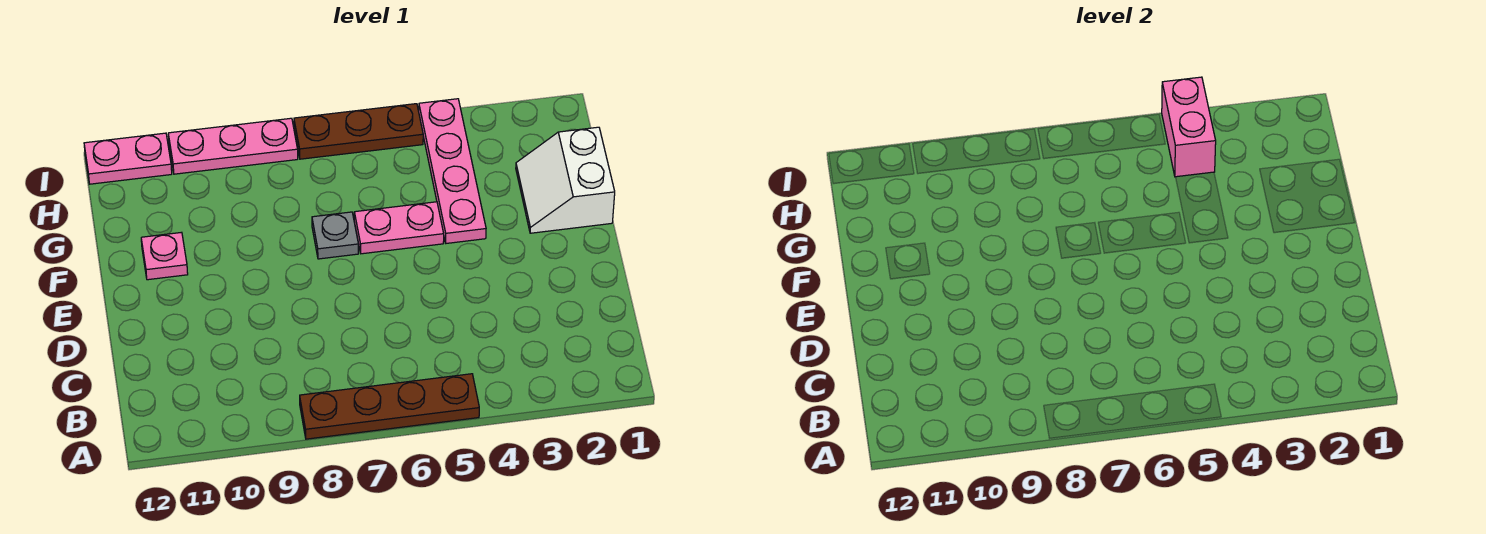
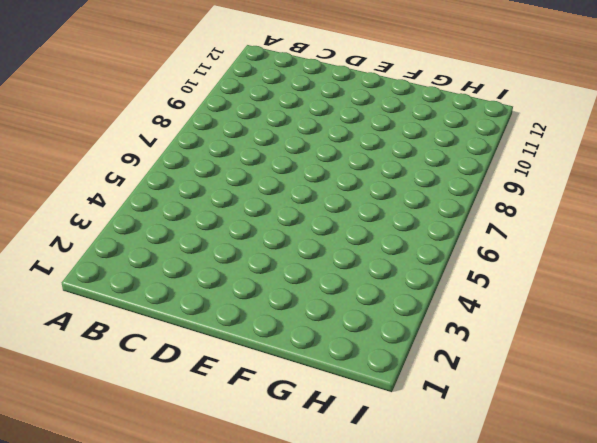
none -> brown 1x4 plate [300,374,479,439]
none -> white 2x2 slope [516,127,615,233]

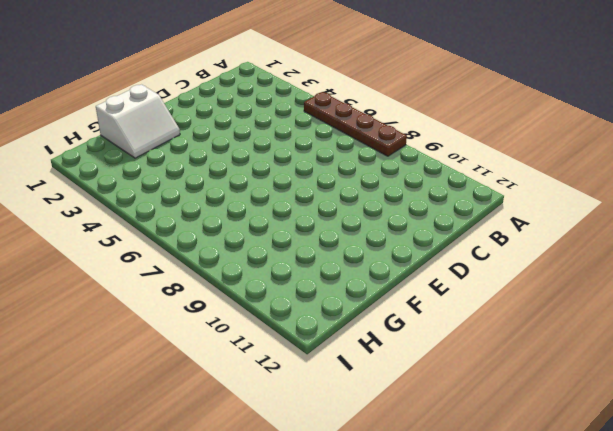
none -> pink 1x4 plate [419,99,486,243]
none -> pink 1x2 plate [354,202,444,254]

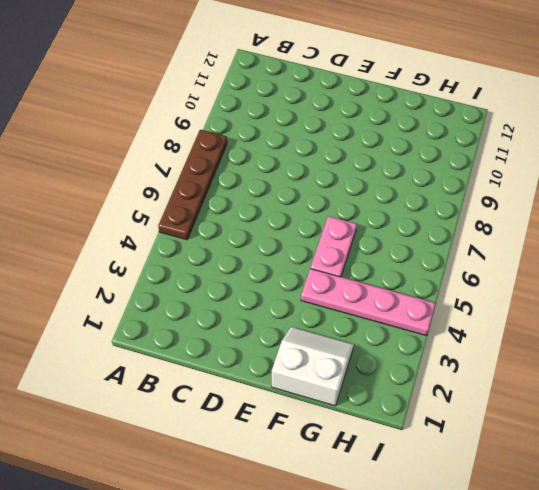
none -> grey 1x1 plate [312,212,358,259]
none -> pink 1x1 plate [141,232,188,280]

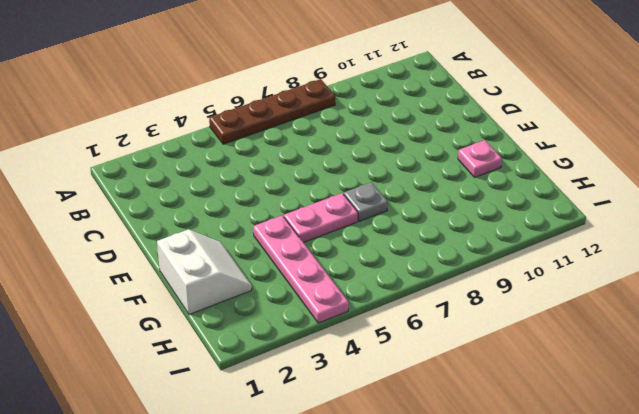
none -> brown 1x3 plate [294,104,423,159]
none -> pink 1x3 plate [168,118,298,174]

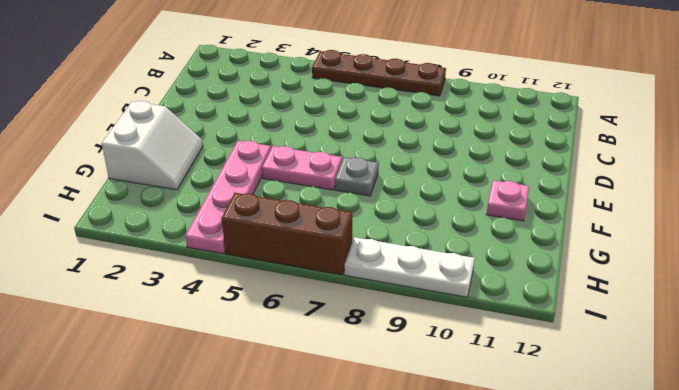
brown 1x3 brick [222,193,352,275] -> brown 1x3 plate [294,104,423,159]
white 1x3 plate [345,237,475,297] -> pink 1x3 plate [168,118,298,174]
none -> pink 1x2 plate [84,133,172,184]
none -> pink 1x2 brick [1162,77,1216,177]

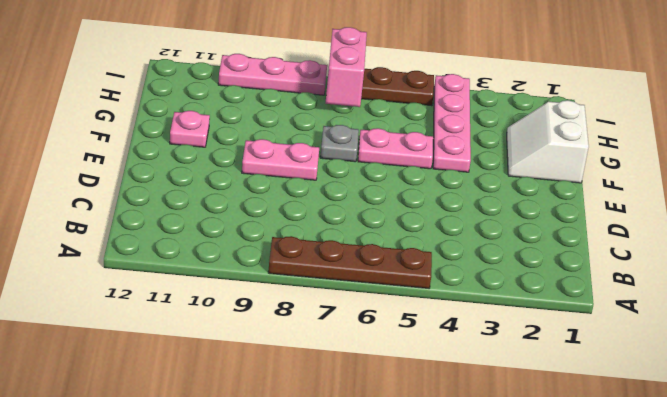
pink 1x2 plate [242,139,319,180] -> pink 1x2 plate moved to [84,133,172,184]
pink 1x2 brick [326,27,367,107] -> pink 1x2 brick moved to [1162,77,1216,177]

